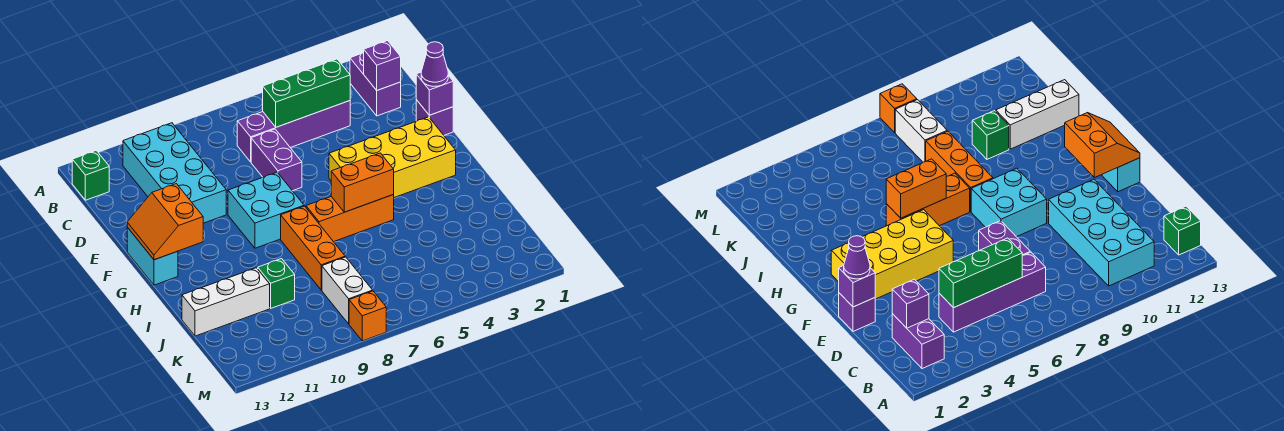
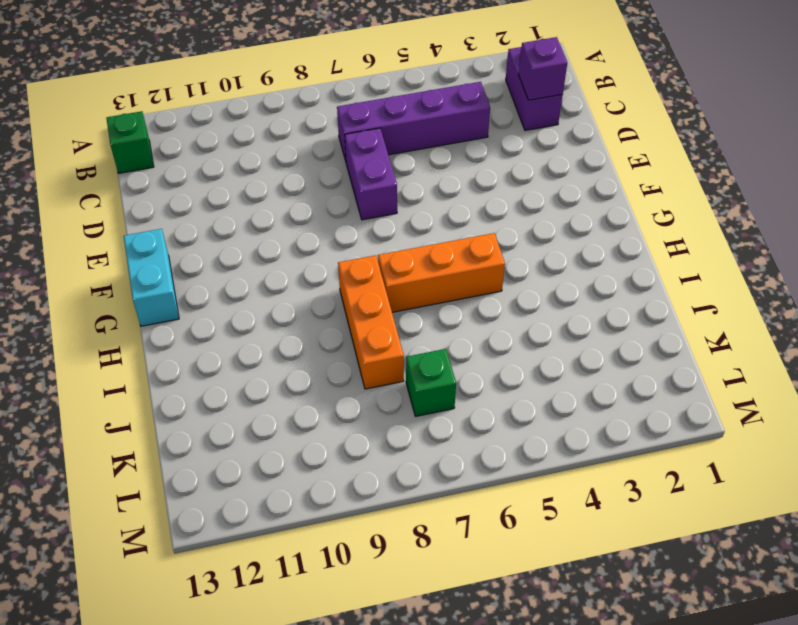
green 1x1 brick [406,349,456,416] -> green 1x1 brick moved to [258,259,295,308]
none -> cyan 2x4 brick [123,123,226,223]
none -> purple 1x1 brick [416,100,453,135]
none -> yellow 2x4 brick [329,117,456,198]

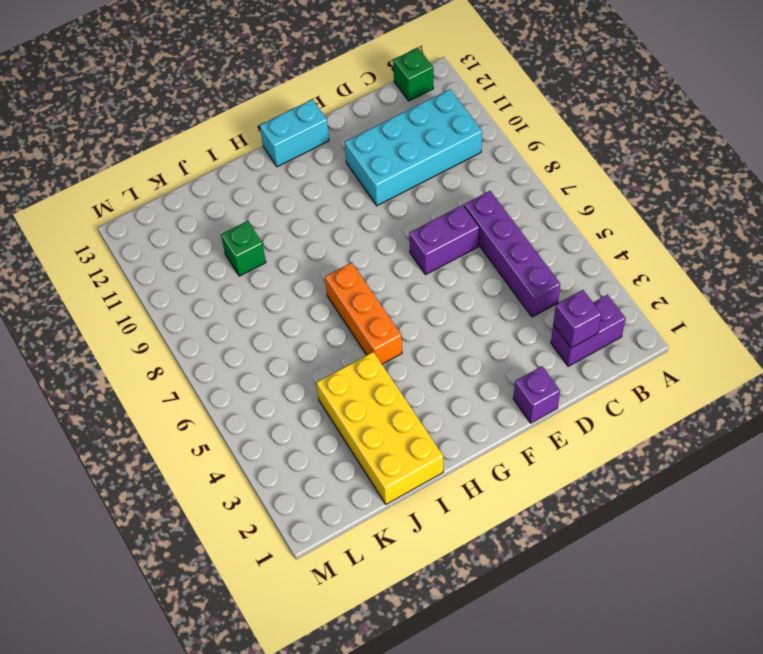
yellow 2x4 brick [316,352,443,504] -> yellow 2x4 brick moved to [329,117,456,198]
none -> cyan 2x2 brick [228,172,304,248]
none -> orange 1x3 brick [281,206,345,290]
none -> white 1x3 brick [182,268,270,336]

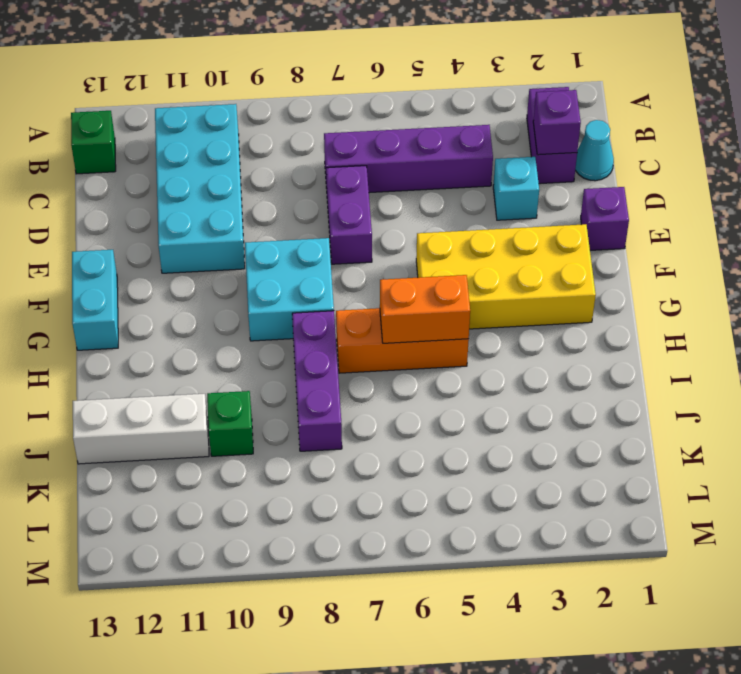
cyan 1x1 cone [575,120,614,181] -> none
cyan 1x1 brick [493,157,539,220] -> none
purple 1x3 brick [292,311,342,451] -> orange 1x3 brick [281,206,345,290]
none -> white 1x2 brick [322,257,373,324]
none -> orange 1x1 brick [349,291,386,341]
none -> green 1x3 brick [263,59,350,127]

